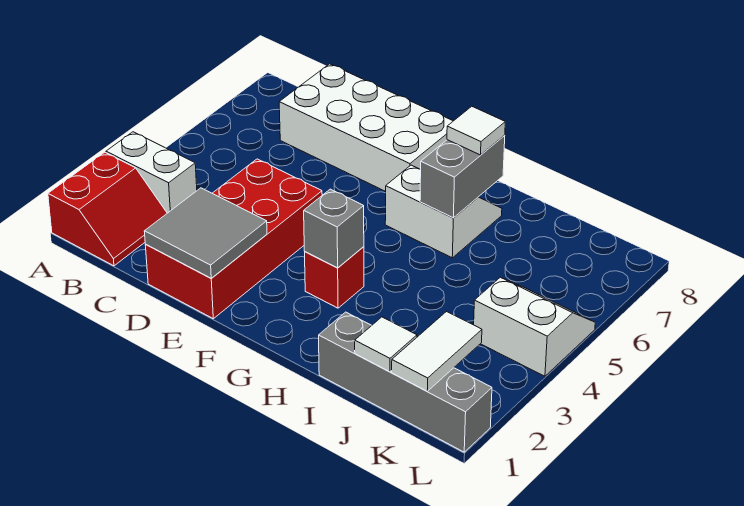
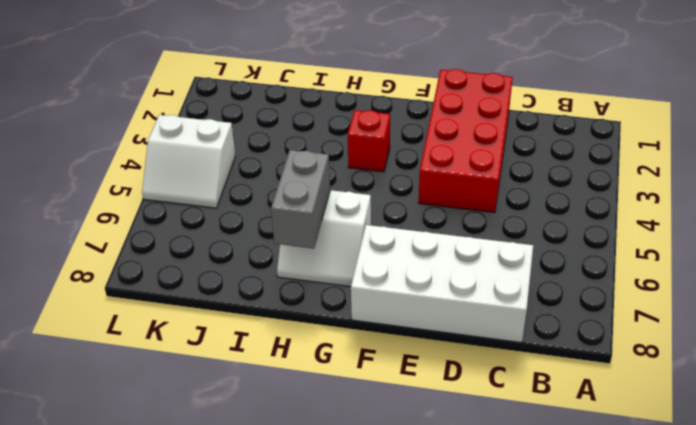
none -> red 2x2 slope [48,152,167,266]
none -> white 1x2 brick [106,132,197,213]
none -> grey 1x4 brick [319,312,492,452]

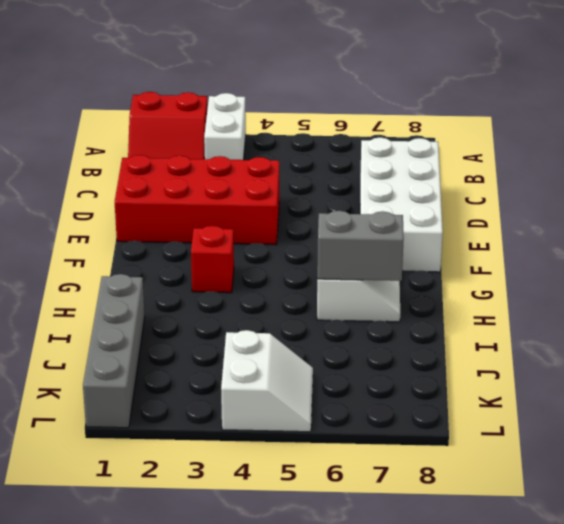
none -> grey 2x2 tile [144,188,267,278]
none -> grey 1x1 brick [304,189,364,268]
none -> white 1x1 tile [355,317,417,372]

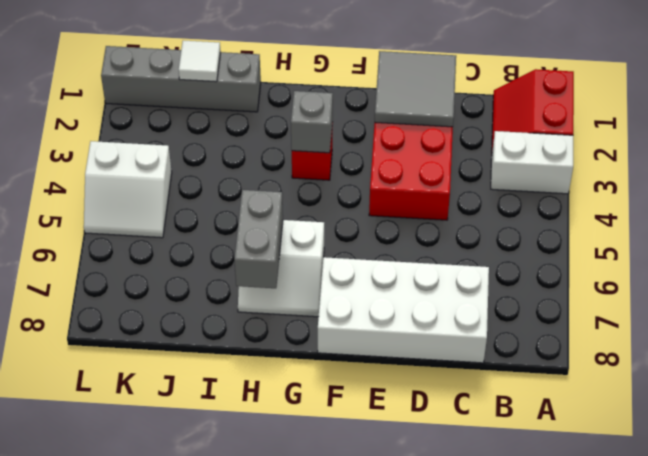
none -> white 1x2 tile [392,312,482,391]
none -> white 1x1 tile [447,106,505,155]

